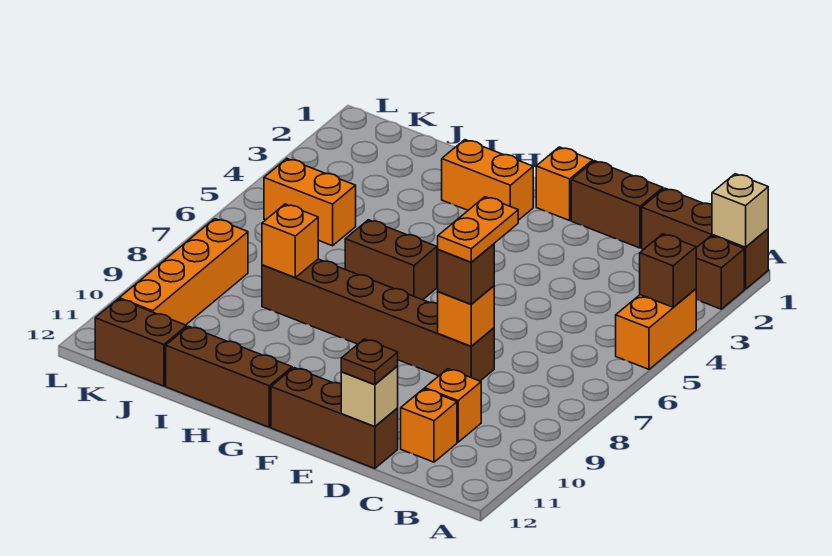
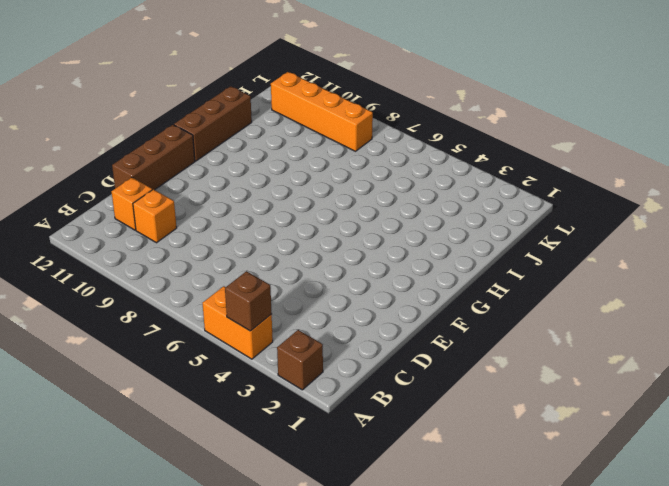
none -> brown 1x3 brick [642,188,768,289]
none -> brown 1x2 brick [571,161,663,248]
none -> brown 1x6 brick [262,259,494,381]

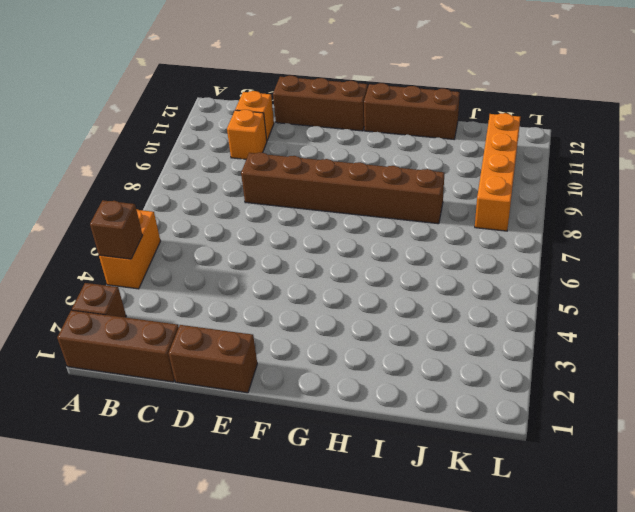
none -> orange 1x1 brick [536,147,593,220]
none -> orange 1x2 brick [442,140,533,220]
none -> brown 1x2 brick [345,220,437,300]

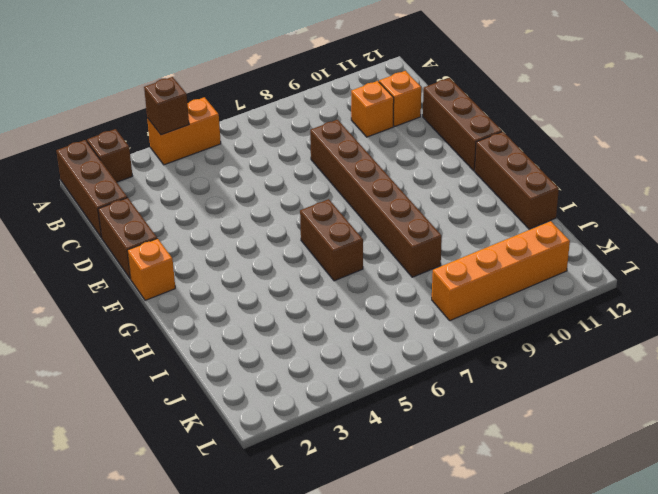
none -> orange 1x2 brick [442,140,533,220]
none -> orange 1x2 brick [264,159,356,246]
none -> brown 1x2 brick [95,299,187,386]

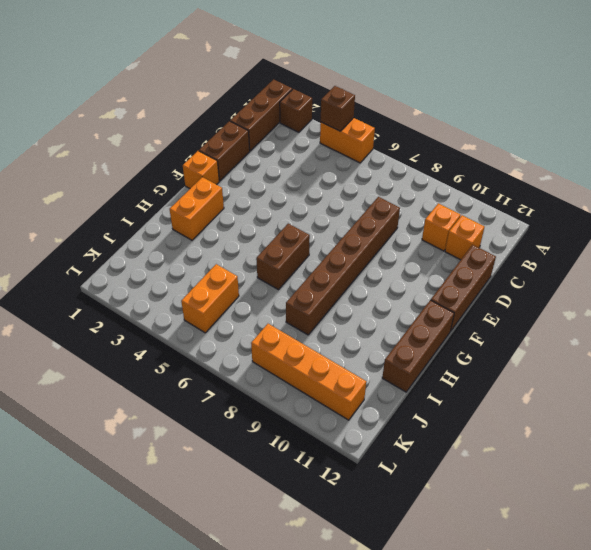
none -> brown 1x2 brick [95,299,187,386]
none -> tan 1x1 brick [712,174,768,247]
none -> orange 1x1 brick [438,286,494,346]

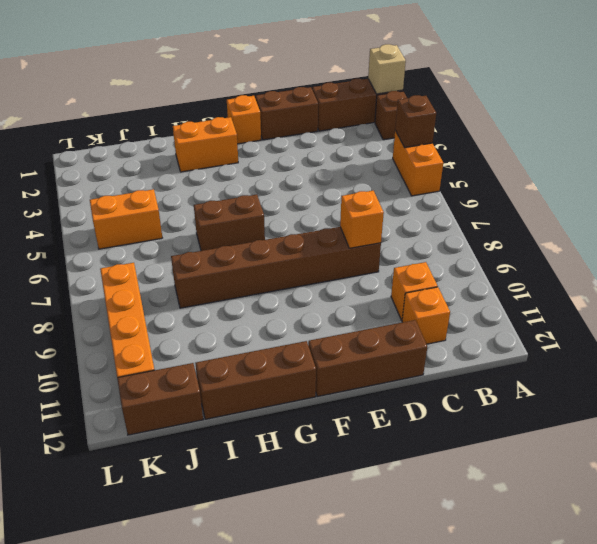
none -> tan 1x1 brick [341,366,398,427]
none -> orange 1x1 brick [262,204,318,278]
none -> brown 1x1 brick [438,244,494,304]

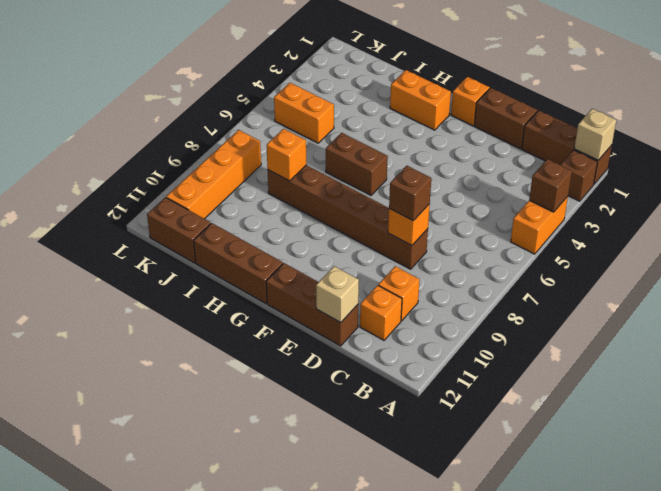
none -> brown 1x1 plate [341,339,398,384]
none -> orange 1x2 plate [438,197,518,262]

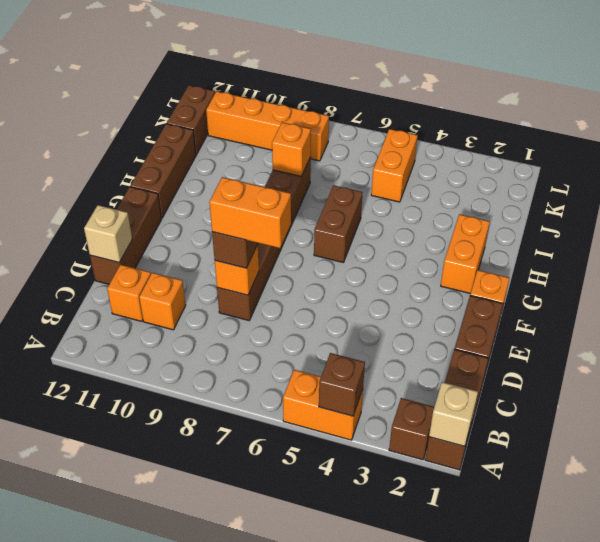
orange 1x2 brick [209,177,291,248] -> orange 1x2 plate [438,197,518,262]
none -> brown 1x1 plate [341,339,398,384]

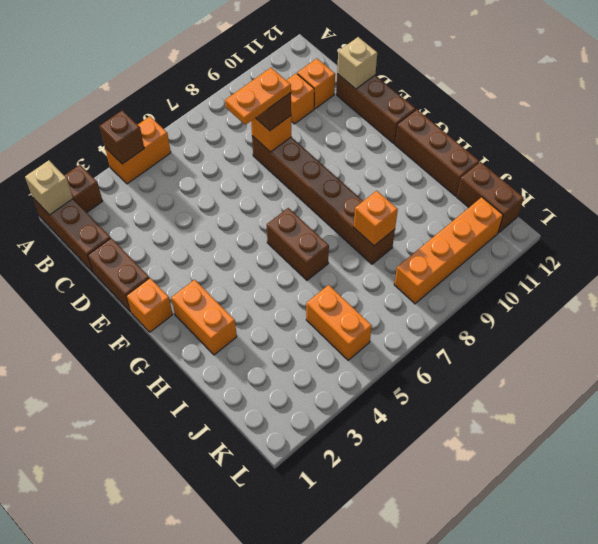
none -> brown 1x1 plate [341,339,398,384]

